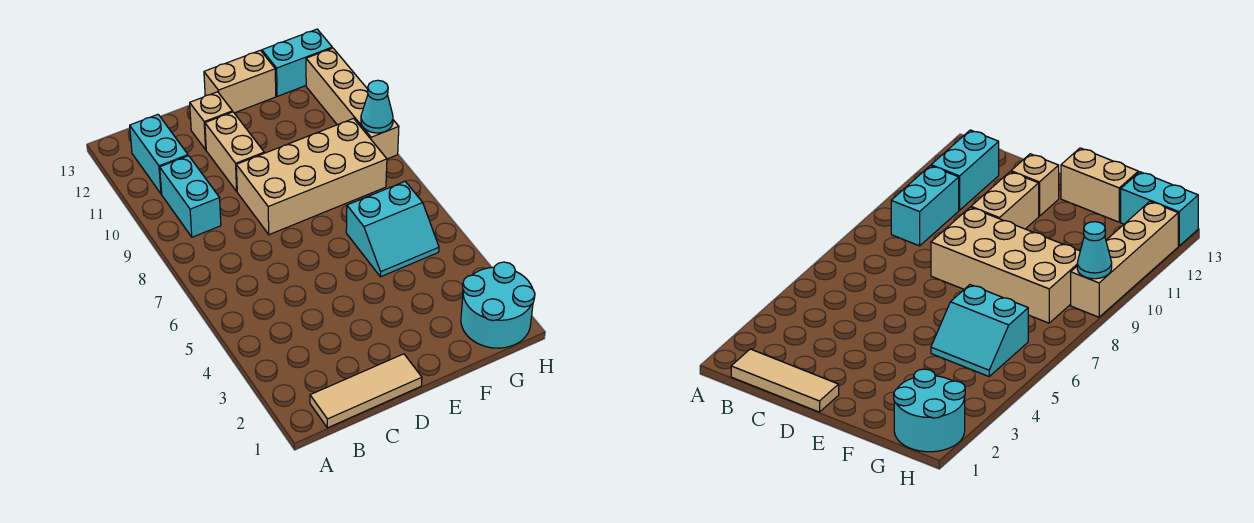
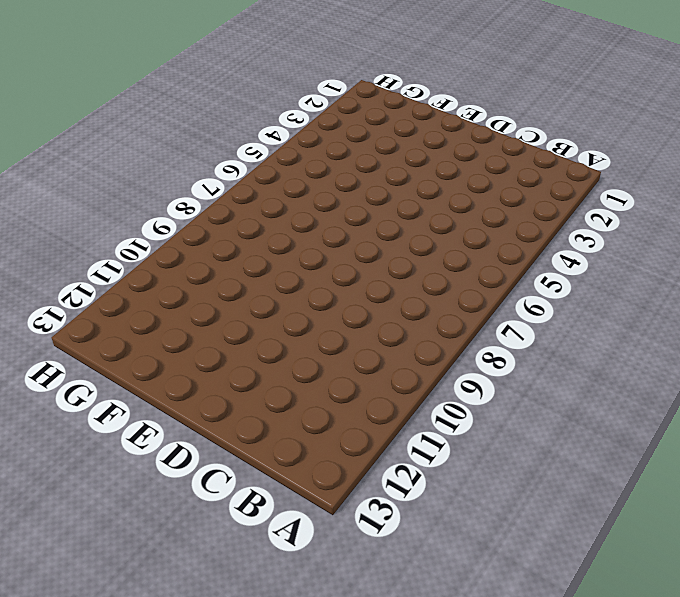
none -> tan 1x3 tile [310,354,422,428]
none -> cyan 1x2 brick [160,156,221,237]
none -> cyan 1x2 brick [130,115,188,194]

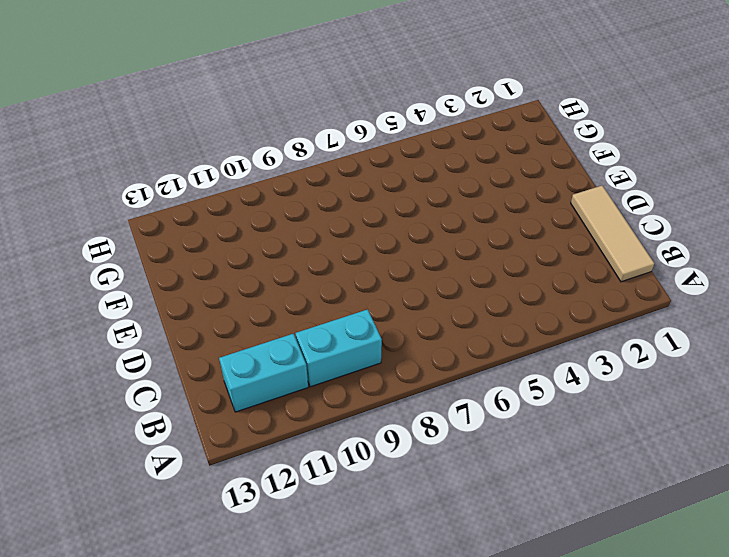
none -> tan 2x4 brick [236,119,387,235]
none -> tan 1x2 brick [205,112,264,191]
none -> tan 1x1 brick [190,92,233,150]

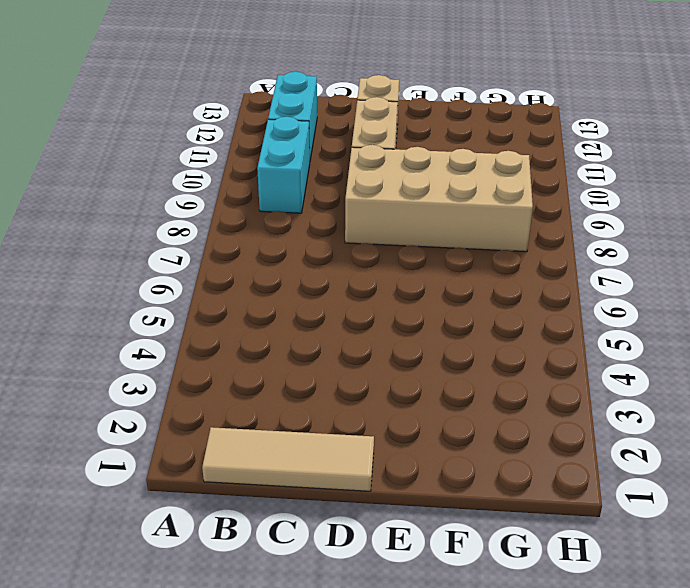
none -> tan 1x2 brick [204,50,276,113]
none -> cyan 2x2 slope [346,182,439,277]
none -> cyan 2x2 round brick [461,262,535,348]

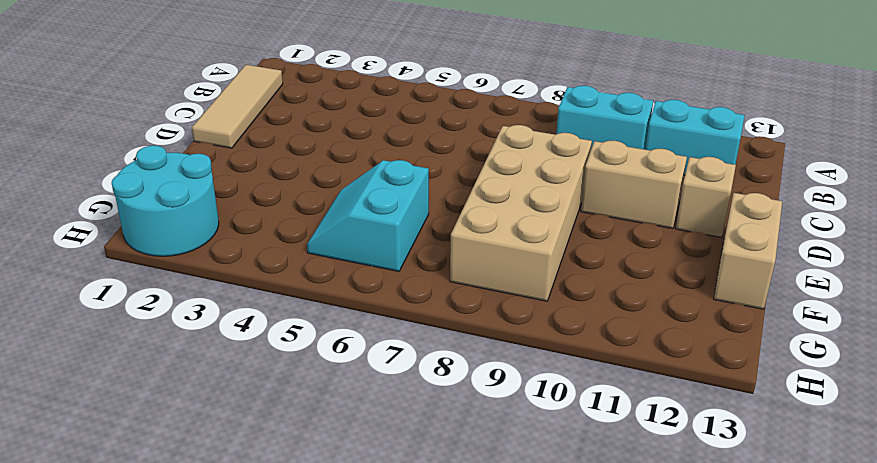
none -> cyan 1x2 brick [262,29,332,96]
none -> tan 1x4 brick [306,48,399,159]
none -> cyan 1x1 cone [361,80,393,133]

